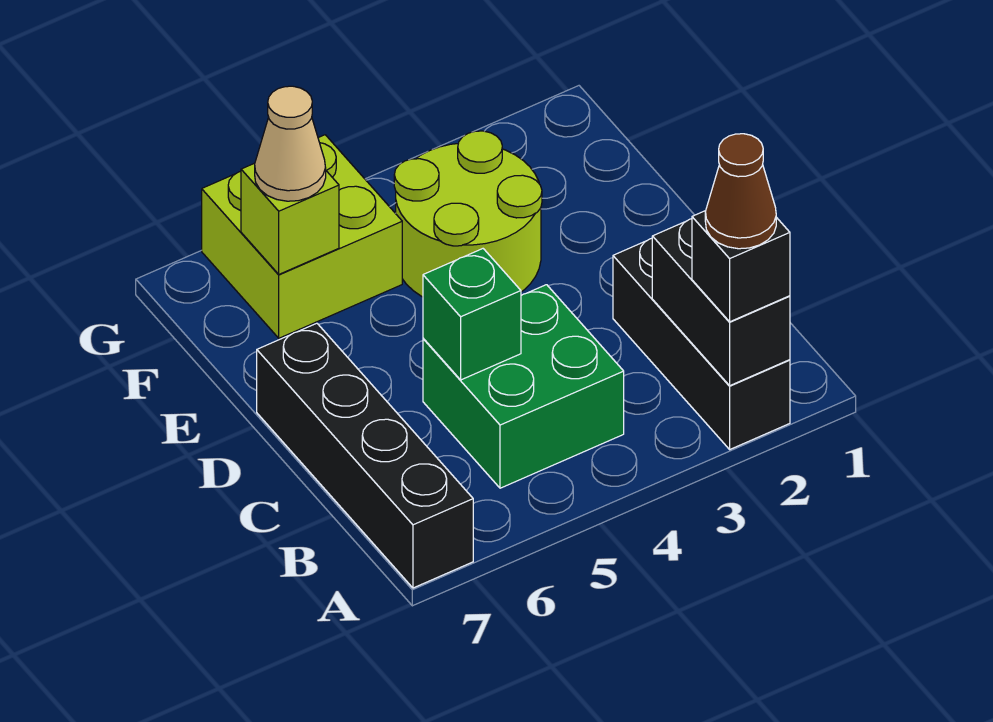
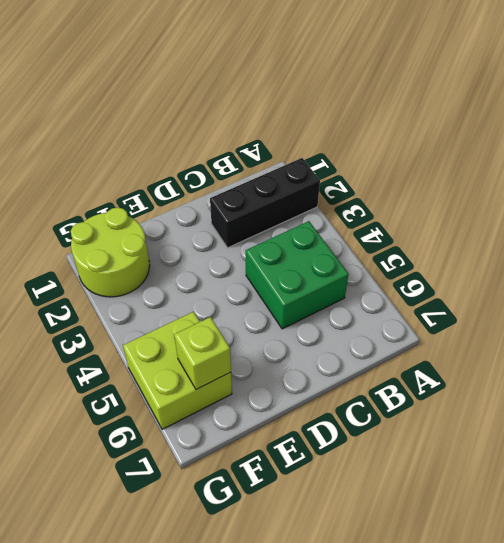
lime 2x2 round brick [71,207,150,297] -> lime 2x2 round brick moved to [394,131,542,297]
none -> black 1x4 brick [257,323,473,588]
none -> black 1x2 brick [652,219,790,385]

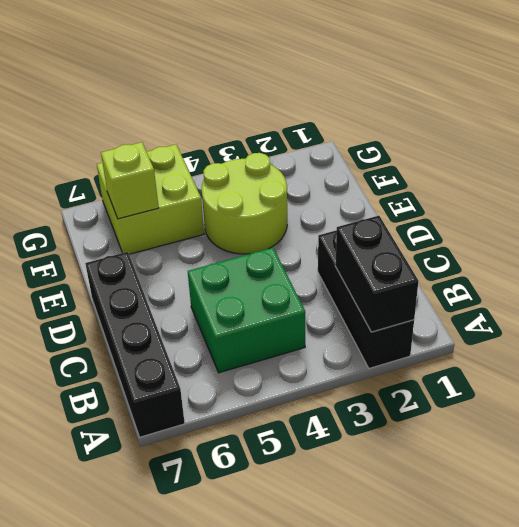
none -> green 1x1 brick [423,249,521,380]
none -> black 1x1 brick [692,211,790,322]

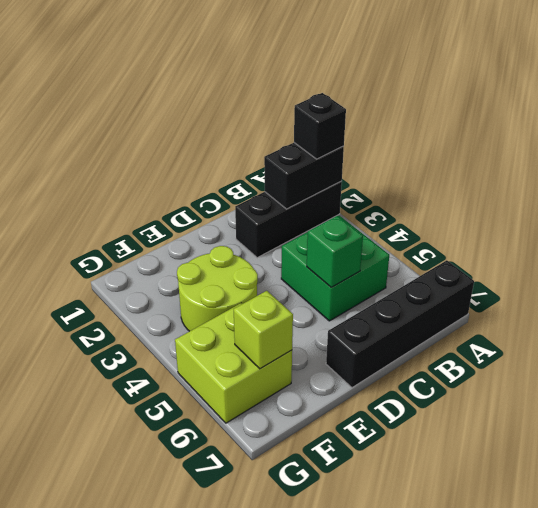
none -> tan 1x1 cone [255,86,326,201]
none -> brown 1x1 cone [705,134,776,249]

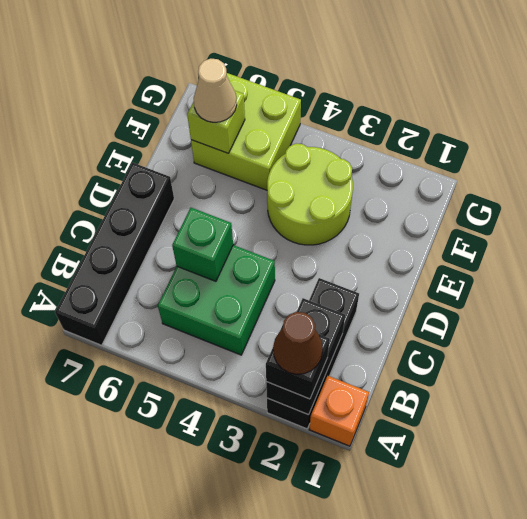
orange 1x1 brick [309,376,369,446] -> none

